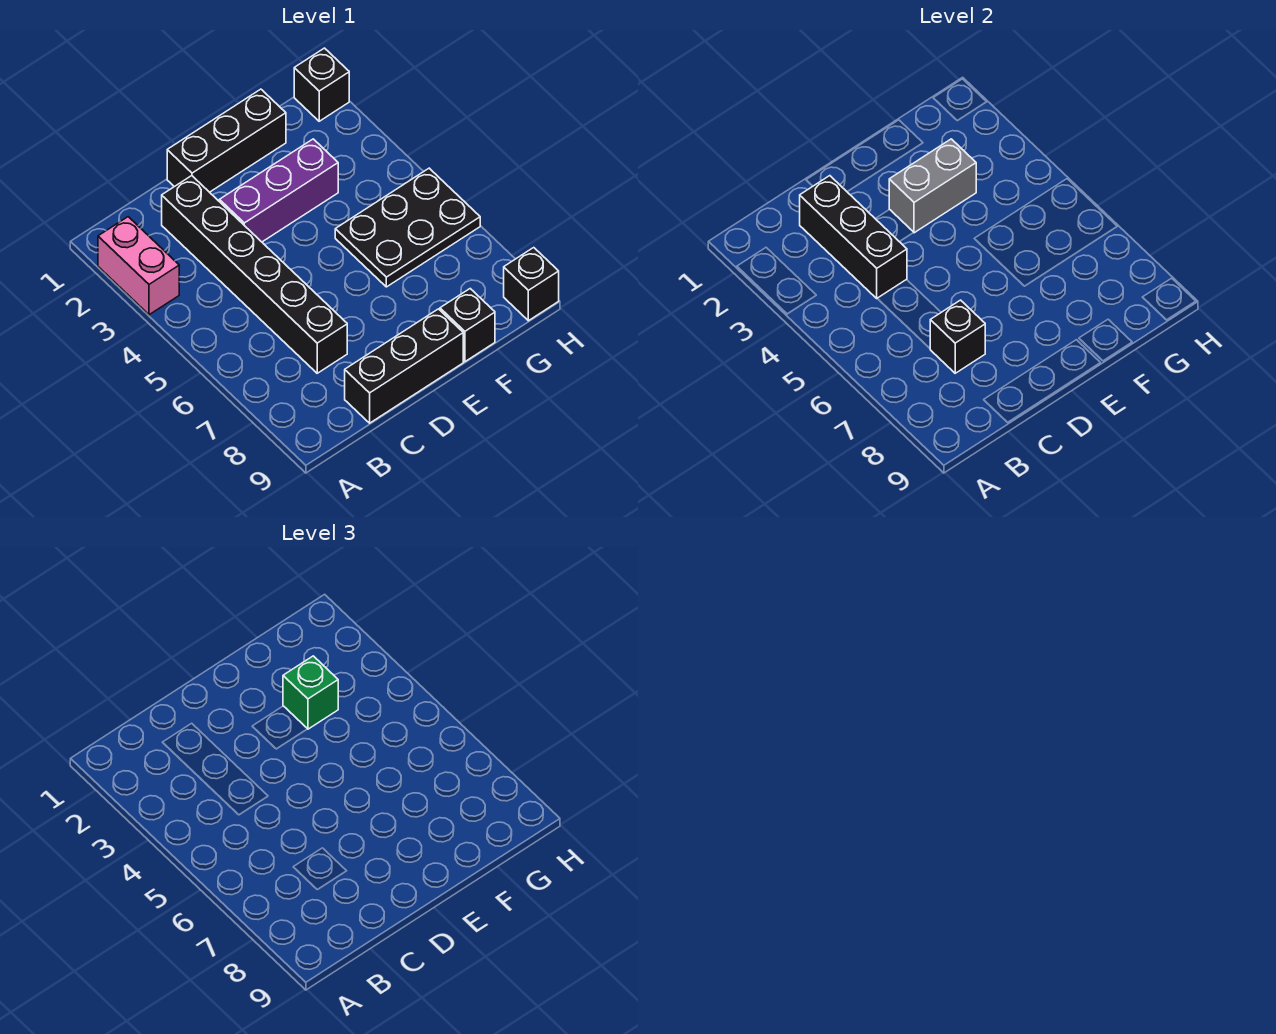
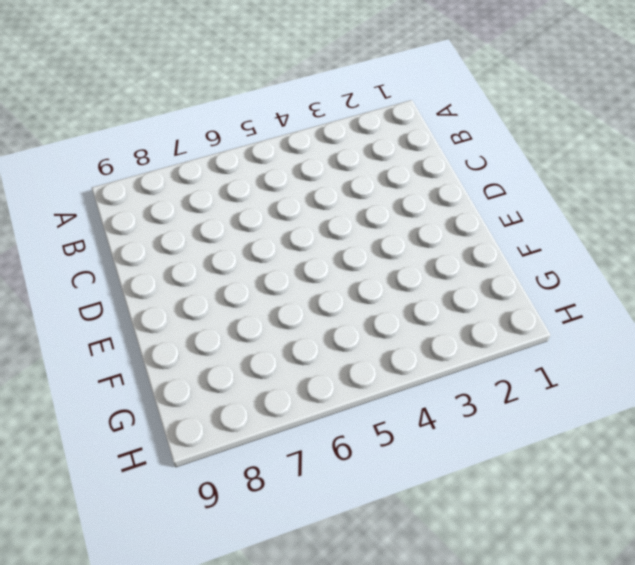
none -> pink 1x2 brick [98,217,179,315]
none -> black 1x6 brick [162,176,347,373]
none -> black 1x3 brick [345,309,463,423]

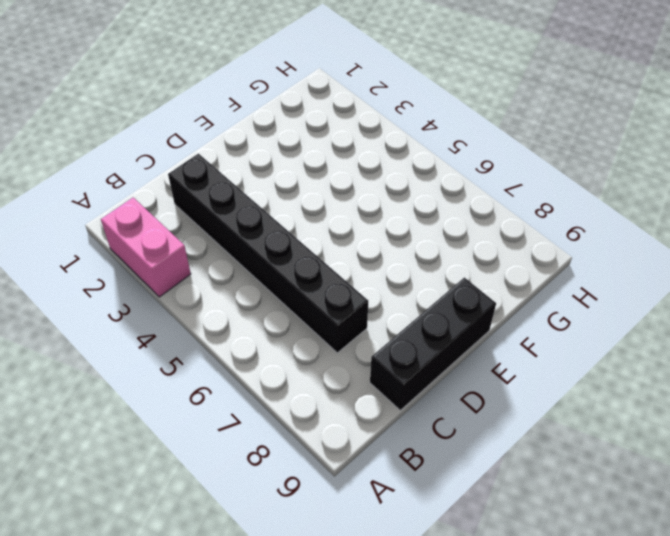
none -> black 1x3 brick [167,89,286,192]
none -> purple 1x3 brick [219,139,338,242]
none -> black 2x3 plate [335,168,480,287]

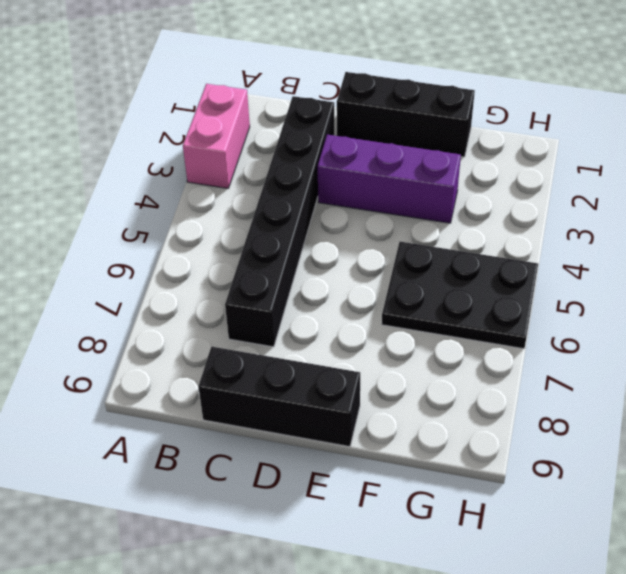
none -> black 1x1 brick [440,289,495,362]
none -> black 1x1 brick [294,48,349,121]
none -> black 1x1 brick [504,248,559,321]

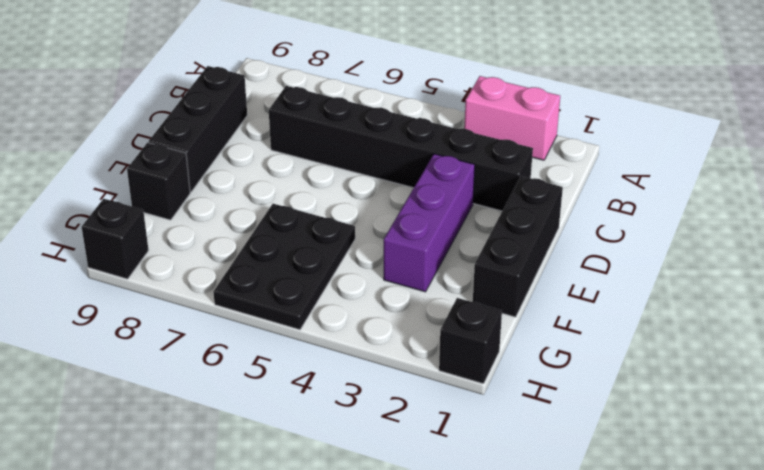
none -> black 1x3 brick [800,176,907,298]
none -> black 1x1 brick [930,300,985,373]
none -> grey 1x2 brick [889,139,976,233]

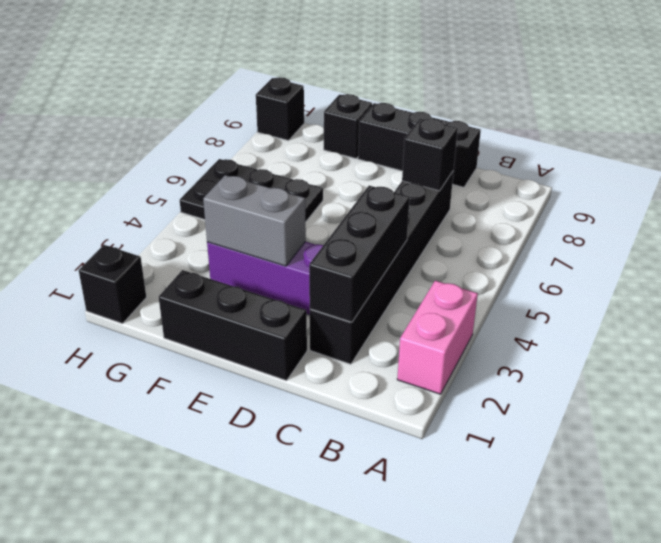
none -> green 1x1 brick [283,656,338,729]

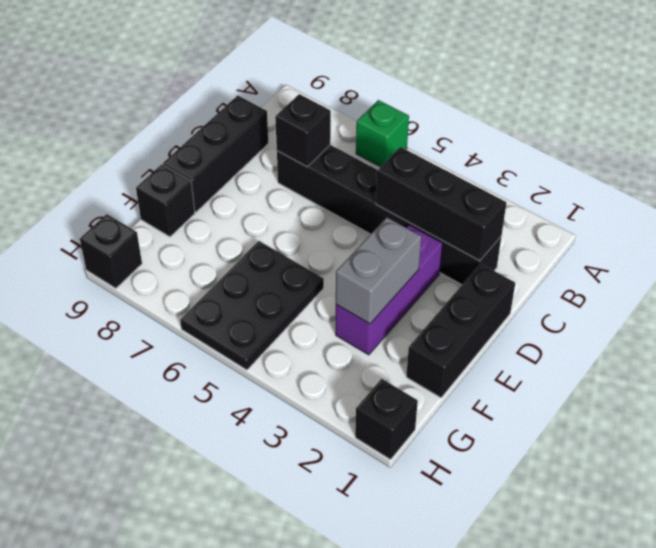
green 1x1 brick [356,100,409,167] -> green 1x1 brick moved to [283,656,338,729]
none -> pink 1x2 brick [98,217,179,315]

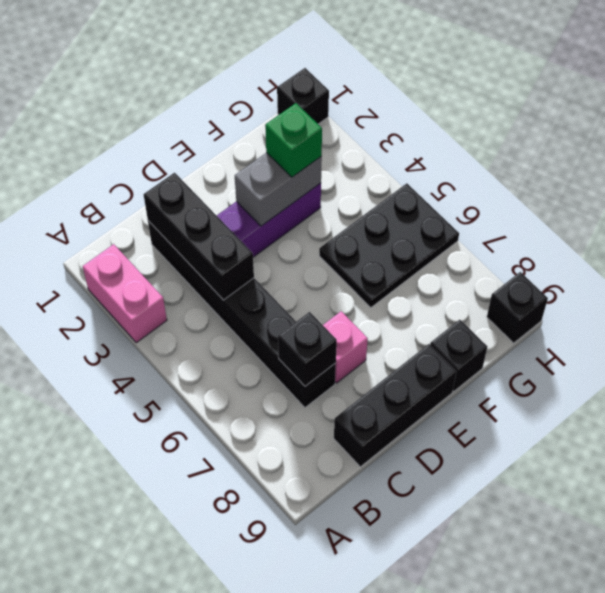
pink 1x1 brick [323,311,368,383] -> none
none -> black 1x3 brick [167,89,286,192]

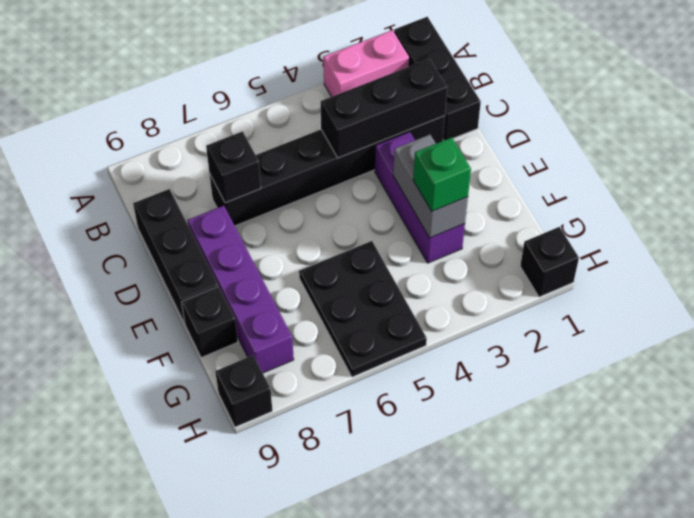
black 1x3 brick [394,17,481,140] -> black 1x3 brick moved to [167,89,286,192]
purple 1x4 brick [188,206,294,373] -> none

